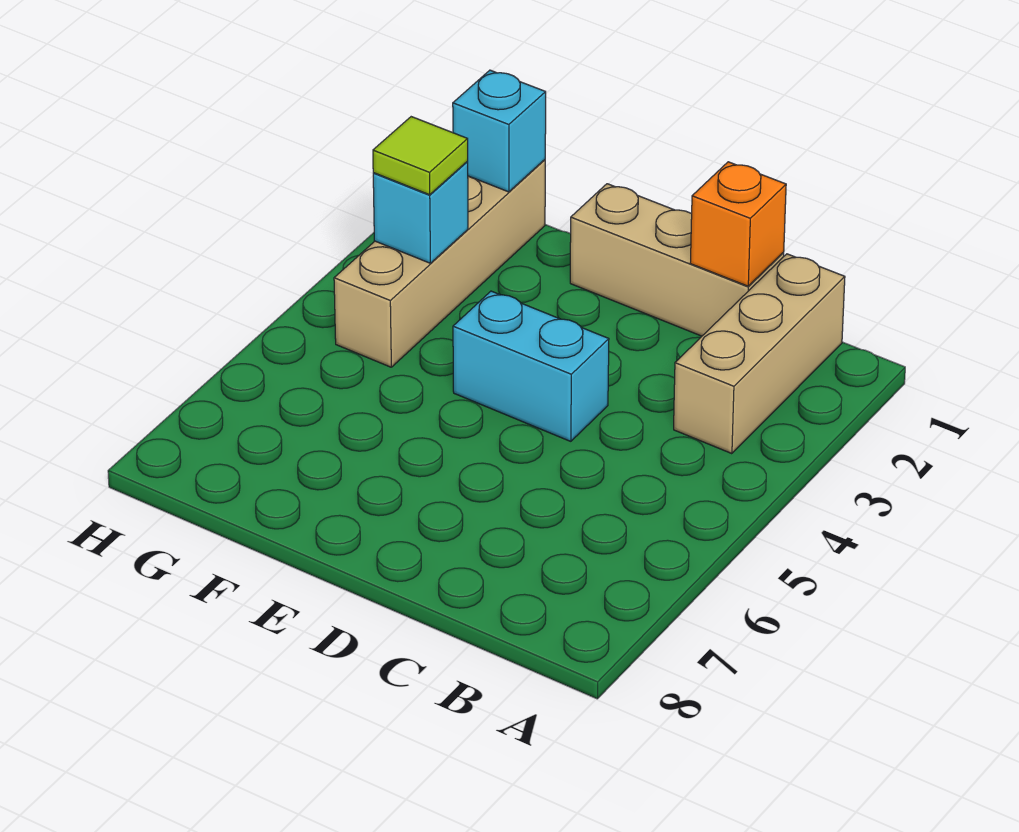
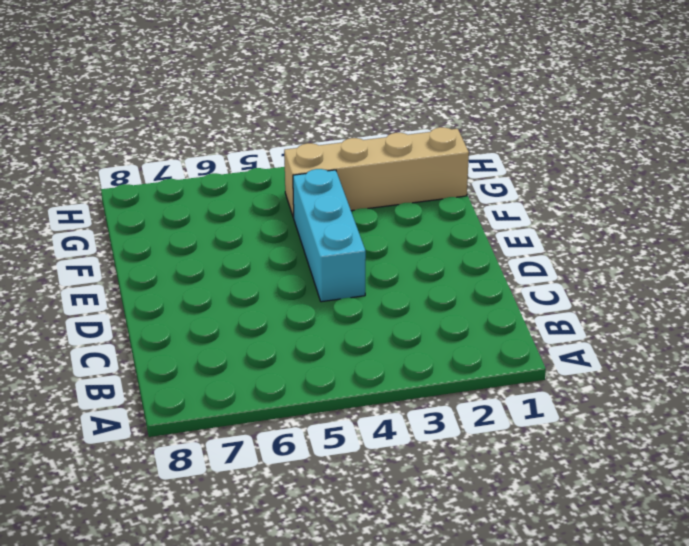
cyan 1x3 brick [293,169,366,302] -> cyan 1x2 brick [453,291,609,441]
none -> tan 1x3 brick [674,254,845,454]
none -> tan 1x3 brick [570,184,784,336]

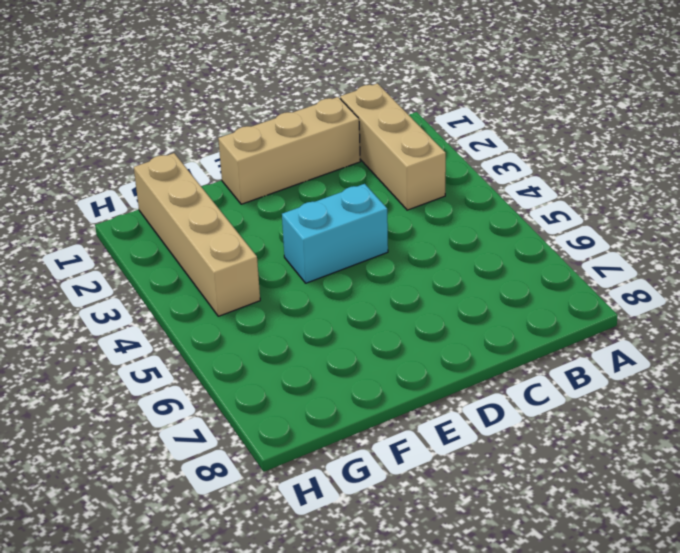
none -> orange 1x1 brick [690,162,786,286]
none -> cyan 1x1 brick [453,70,546,192]

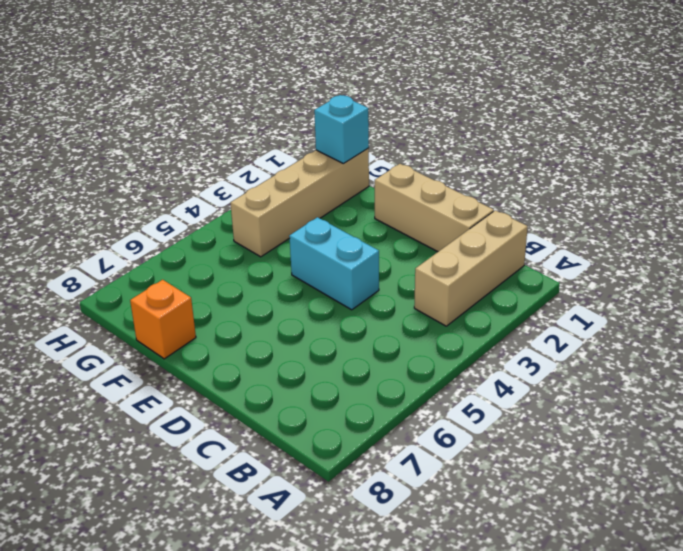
orange 1x1 brick [130,280,196,359] -> orange 1x1 brick moved to [690,162,786,286]
none -> cyan 1x1 brick [373,162,468,263]
none -> lime 1x1 tile [373,117,468,195]

